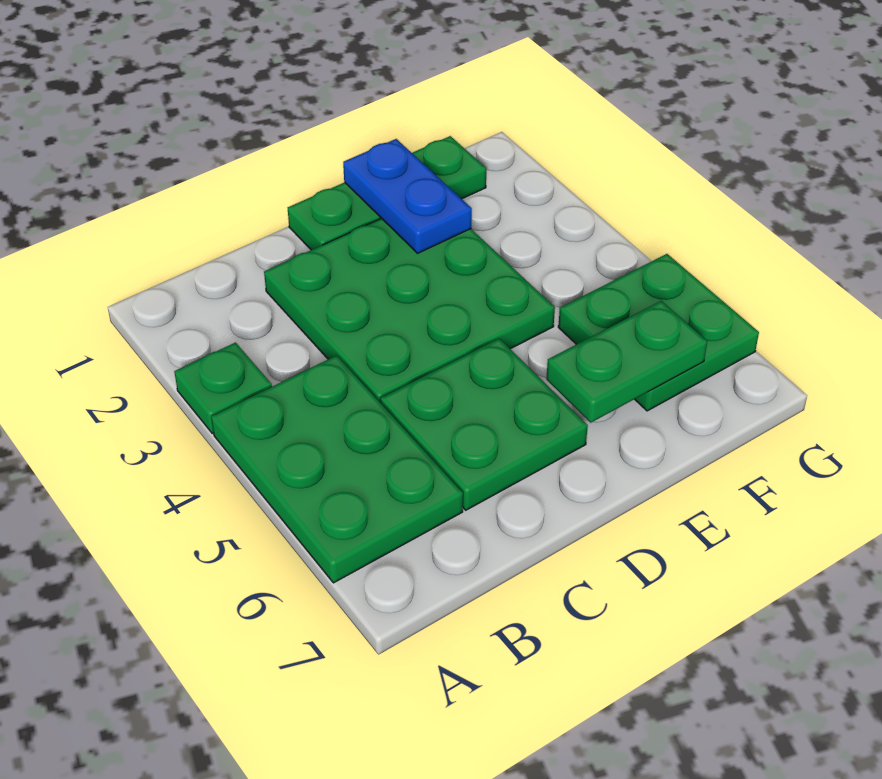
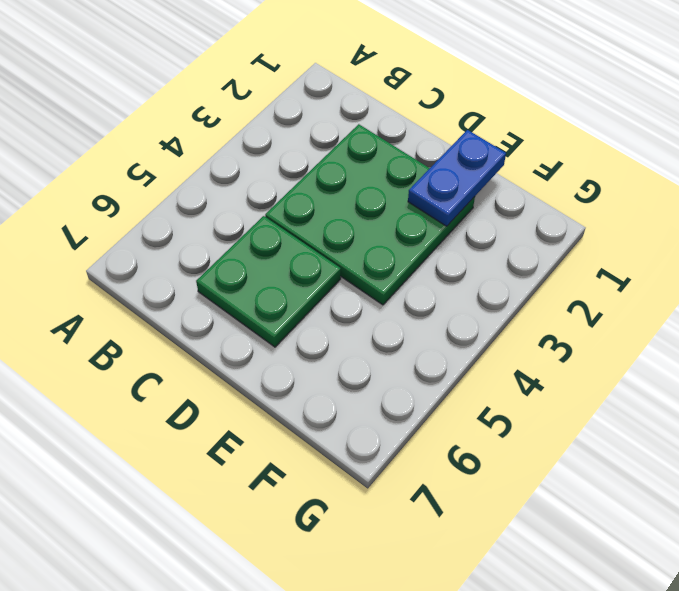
none -> green 1x1 plate [174,343,272,433]
none -> green 2x3 plate [211,355,463,583]

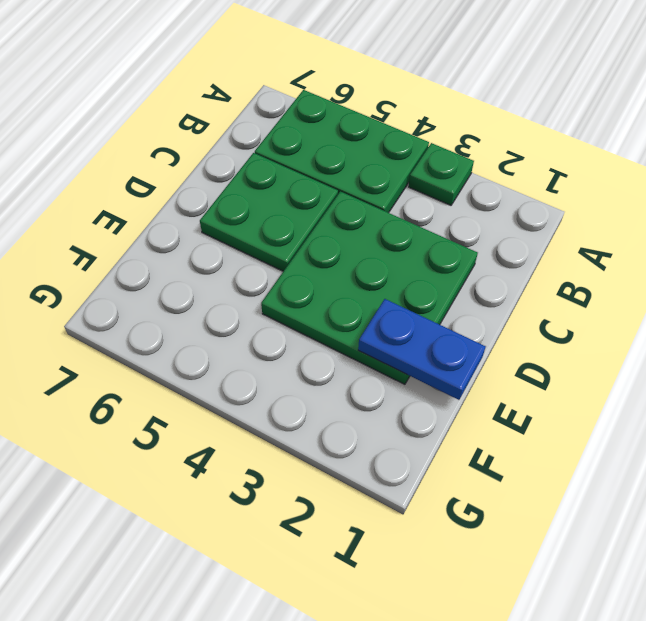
none -> green 1x3 plate [288,136,486,250]
none -> green 2x2 plate [558,254,759,411]

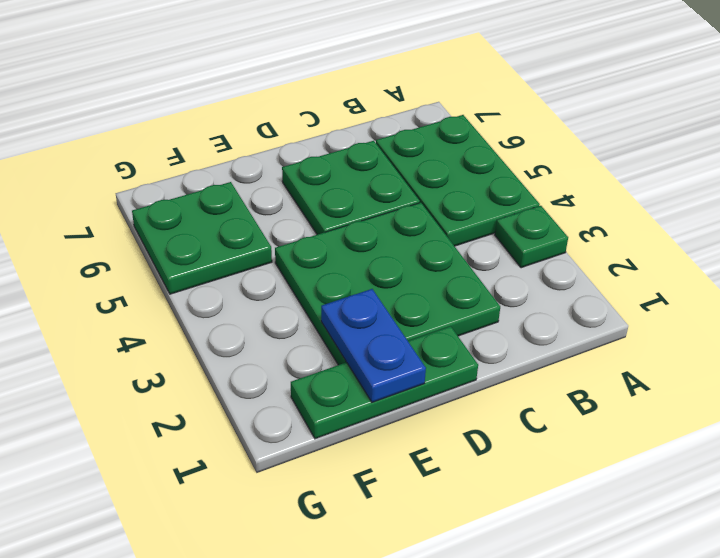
none -> green 1x2 plate [546,301,707,423]

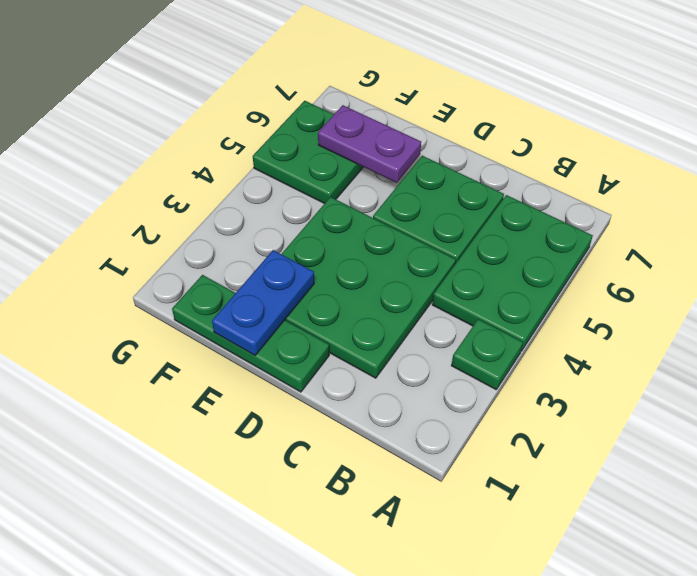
purple 1x2 plate [318,105,421,183] -> green 1x2 plate [546,301,707,423]

